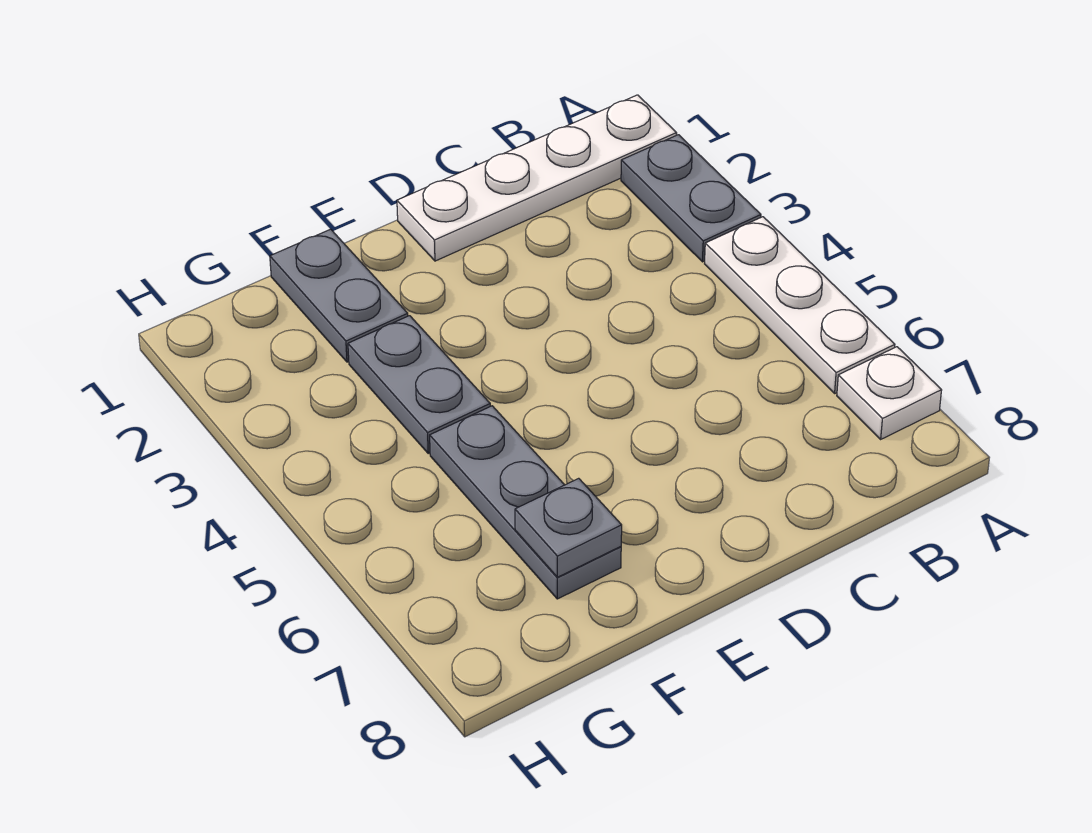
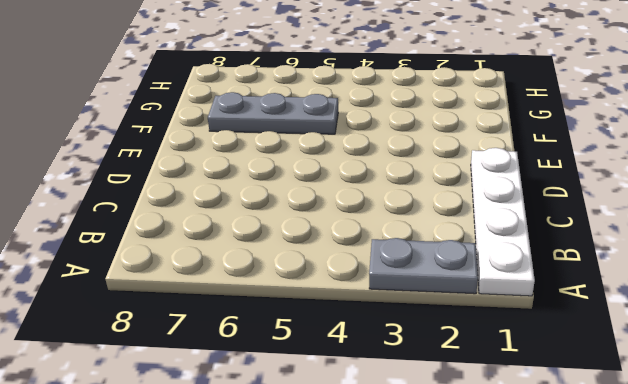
none -> white 1x3 plate [705,217,895,393]
none -> white 1x1 plate [837,347,942,439]

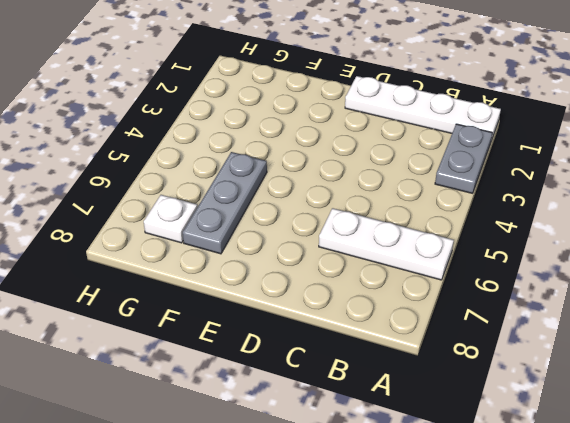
white 1x3 plate [319,208,454,280] -> white 1x3 plate turned to [705,217,895,393]
white 1x1 plate [144,195,197,243] -> white 1x1 plate moved to [837,347,942,439]
none -> grey 1x2 plate [270,229,408,362]
none -> grey 1x2 plate [348,316,490,453]

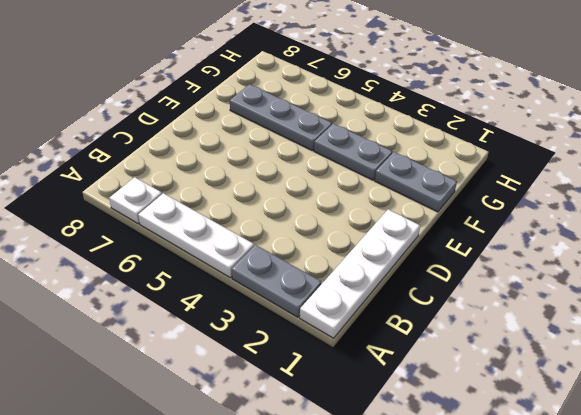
none -> grey 1x1 plate [515,478,622,577]

